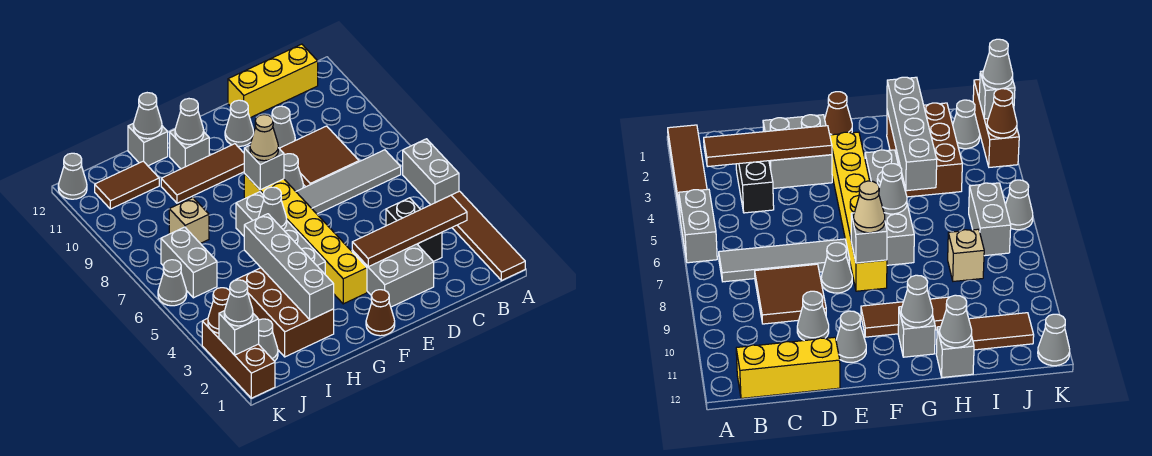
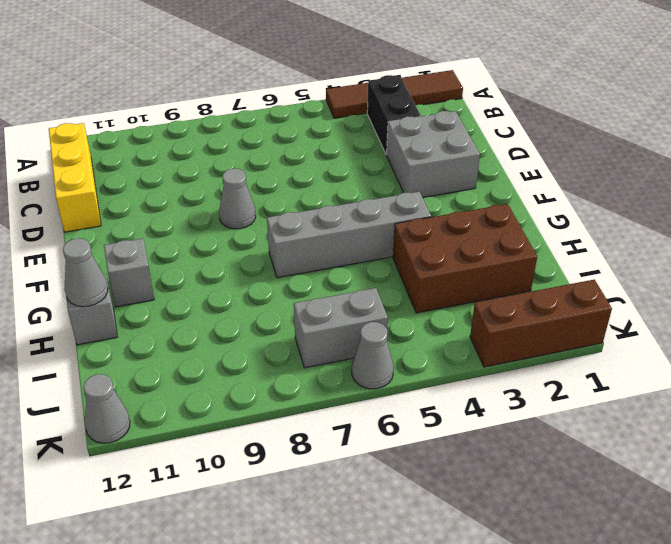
black 1x2 brick [367,75,421,155] -> black 1x2 brick turned to [386,198,442,262]
none -> grey 1x2 brick [403,139,459,205]
none -> grey 1x4 tile [296,150,401,214]
none -> brown 2x2 tile [279,126,359,187]
none -> grey 1x1 cone [272,106,295,148]

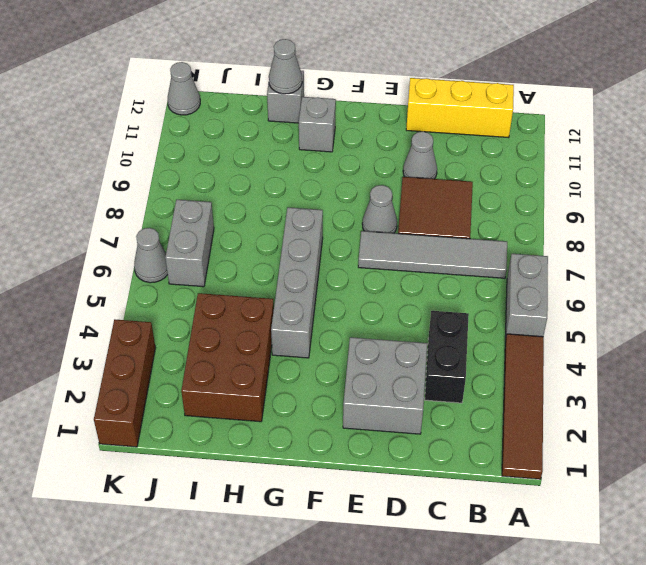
none -> grey 1x1 cone [225,100,254,146]
none -> brown 1x1 cone [366,290,395,336]
none -> yellow 1x6 brick [244,173,367,304]
none -> brown 1x3 tile [161,144,244,203]

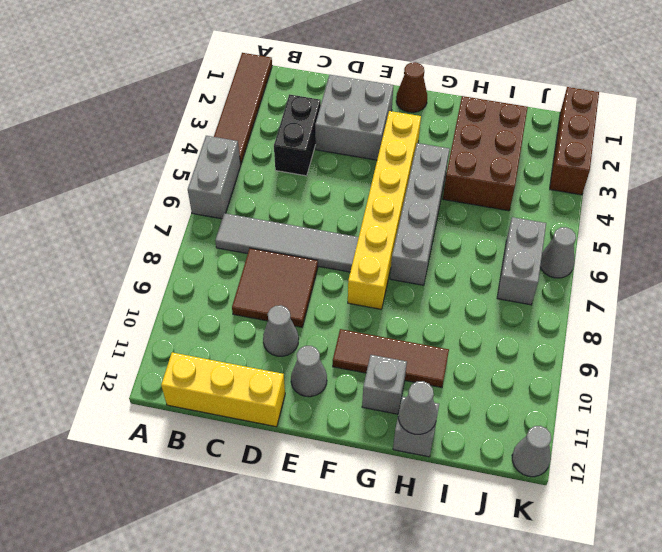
none -> grey 1x1 cone [284,154,303,191]
none -> tan 1x1 brick [169,198,209,243]
none -> brown 1x2 tile [95,161,159,209]
none -> grey 1x1 cone [259,319,278,361]

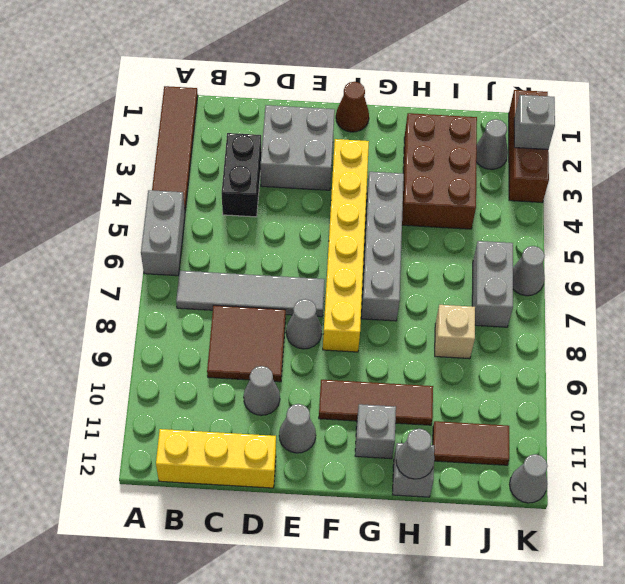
none -> brown 1x4 tile [352,195,467,267]
none -> grey 1x1 brick [244,146,284,190]
none -> grey 1x1 cone [258,187,287,230]
none -> grey 1x1 cone [175,99,204,145]

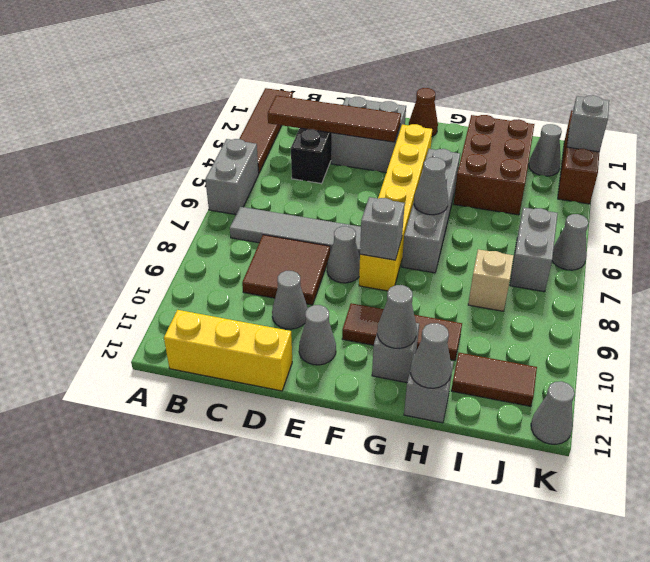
none -> grey 1x4 brick [244,214,334,320]
none -> brown 1x1 cone [208,288,230,333]
none -> tan 1x1 cone [250,115,278,161]
none -> grey 1x1 cone [224,280,253,326]

